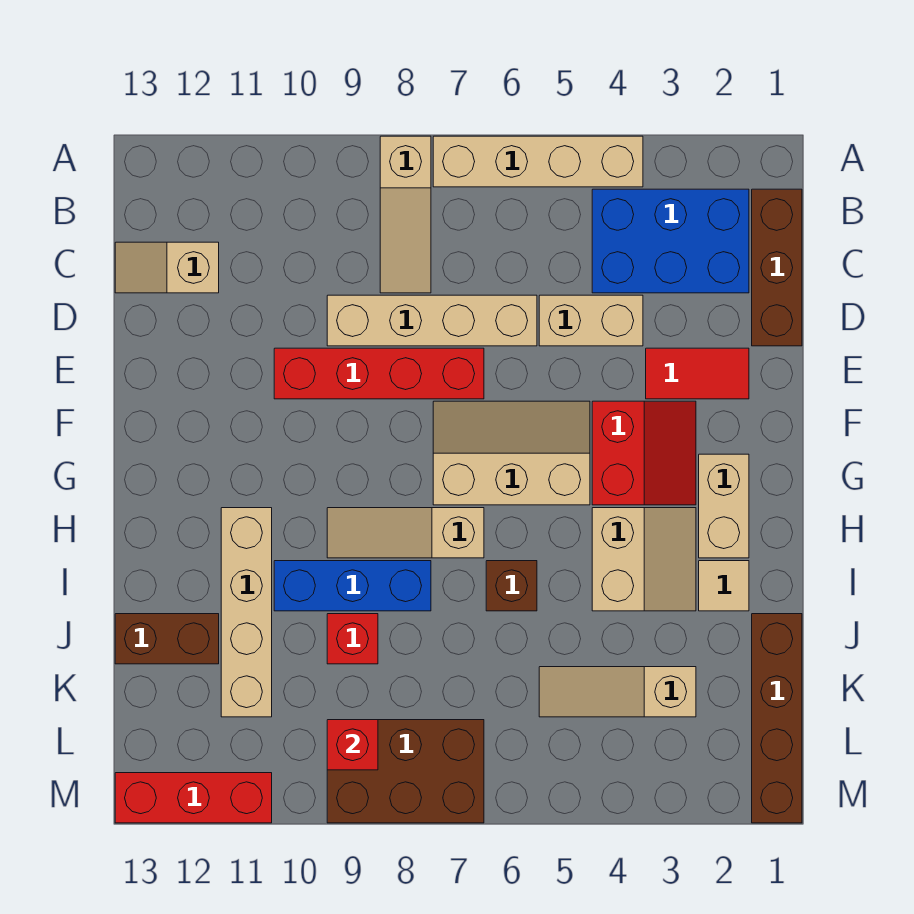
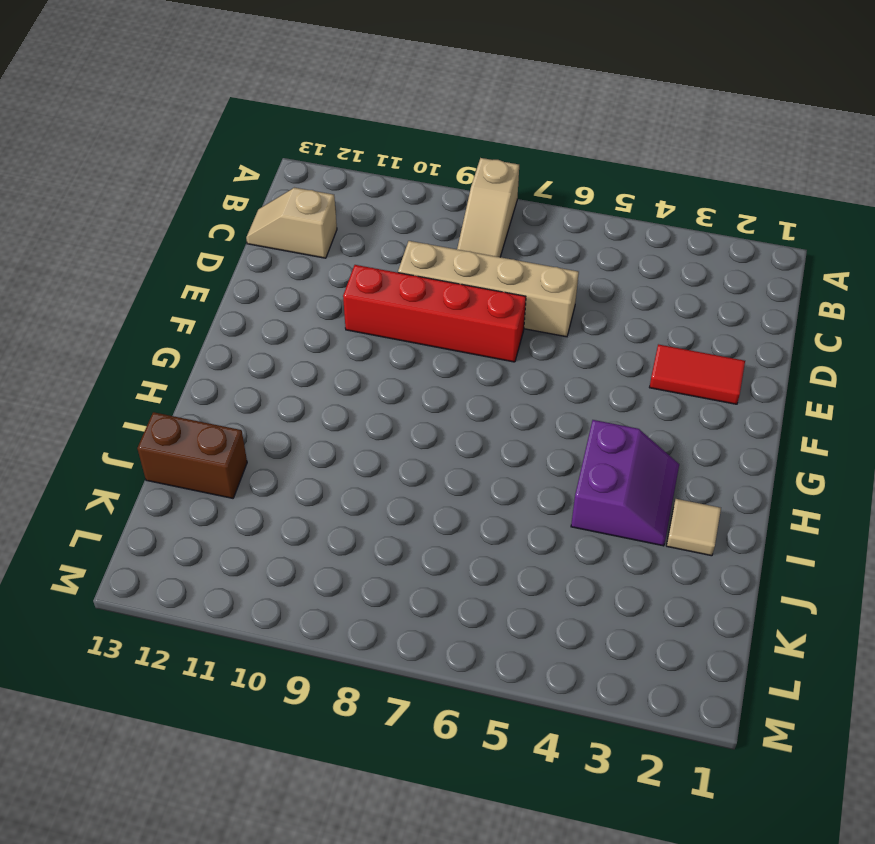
purple 2x2 slope [571,420,679,546] -> tan 2x2 slope [592,508,696,611]
none -> tan 1x4 brick [433,136,643,187]
none -> brown 1x3 brick [752,189,802,346]
none -> blue 2x3 brick [592,189,749,293]

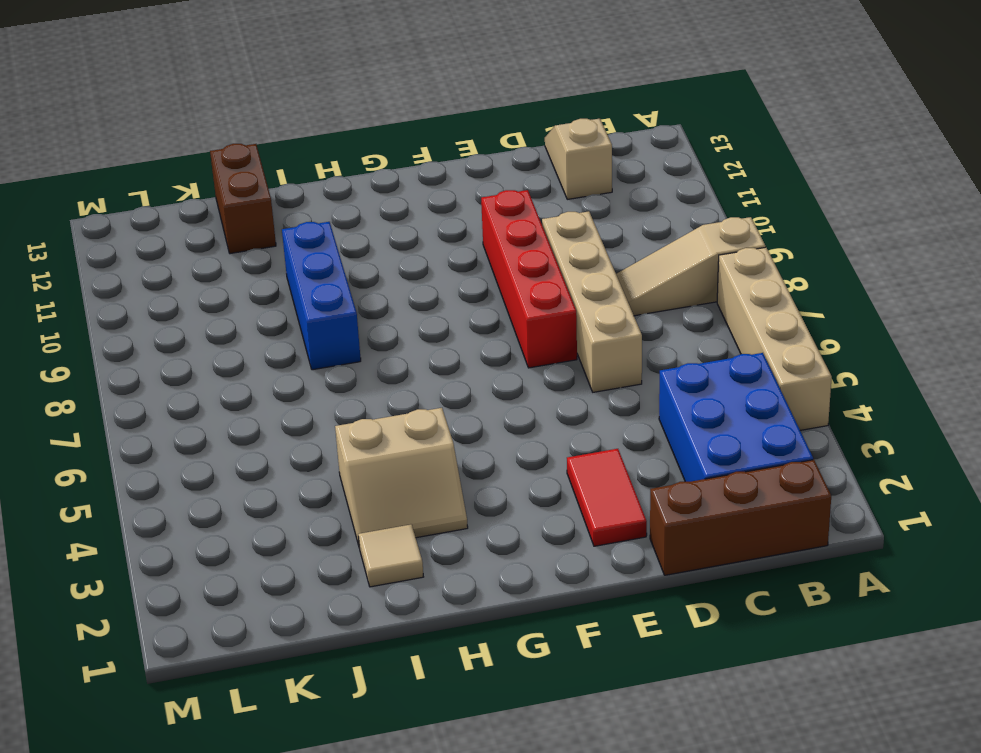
none -> tan 1x2 brick [539,295,643,346]
none -> red 2x2 slope [592,401,696,505]
none -> tan 2x3 slope [433,401,590,505]

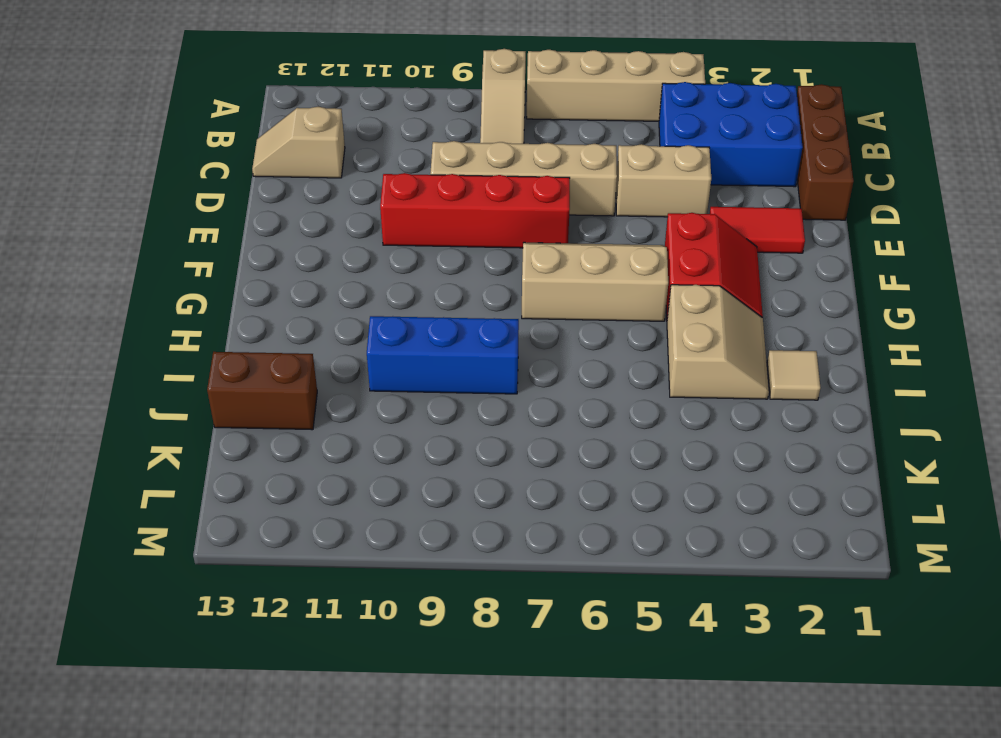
none -> tan 1x2 brick [699,454,749,558]
none -> tan 1x3 slope [327,508,484,558]
none -> tan 1x4 brick [221,508,272,717]

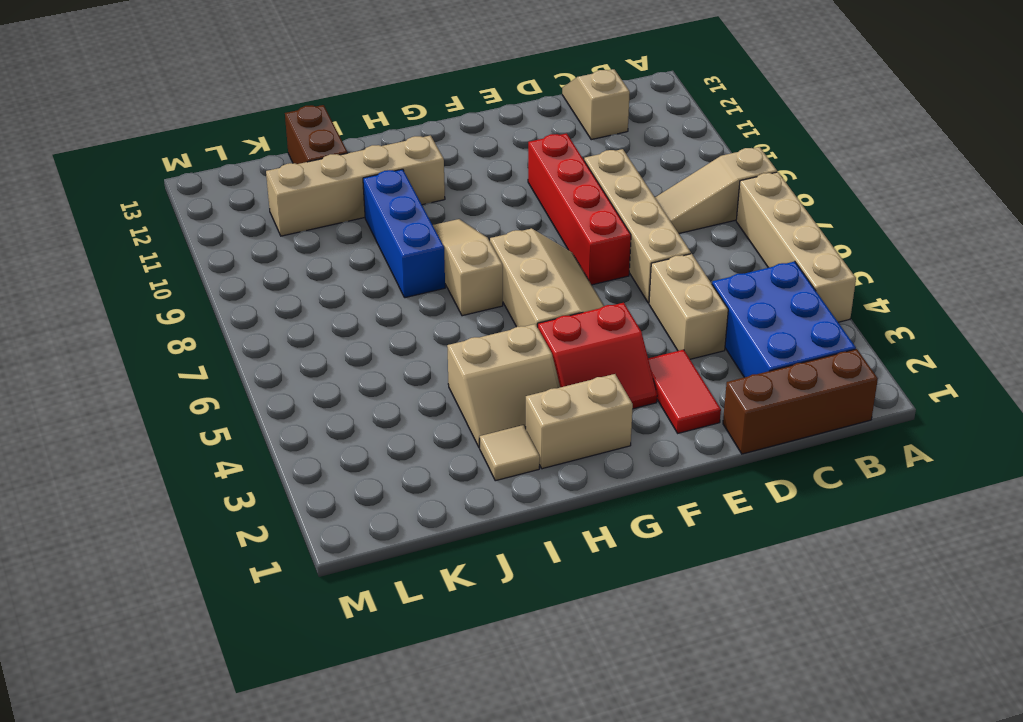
none -> brown 1x1 brick [486,561,537,611]
none -> brown 1x4 brick [752,614,802,823]
none -> red 1x1 brick [327,614,378,664]

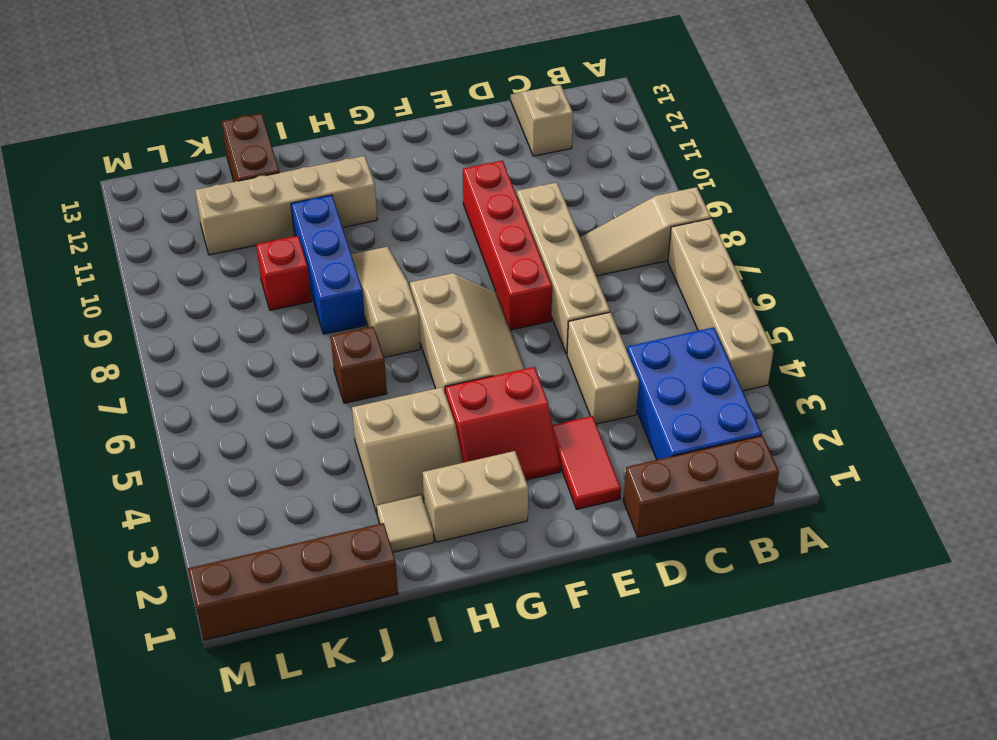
none -> tan 1x3 slope [539,667,696,717]
none -> brown 2x3 brick [327,720,484,823]
none -> red 1x3 brick [115,773,272,823]

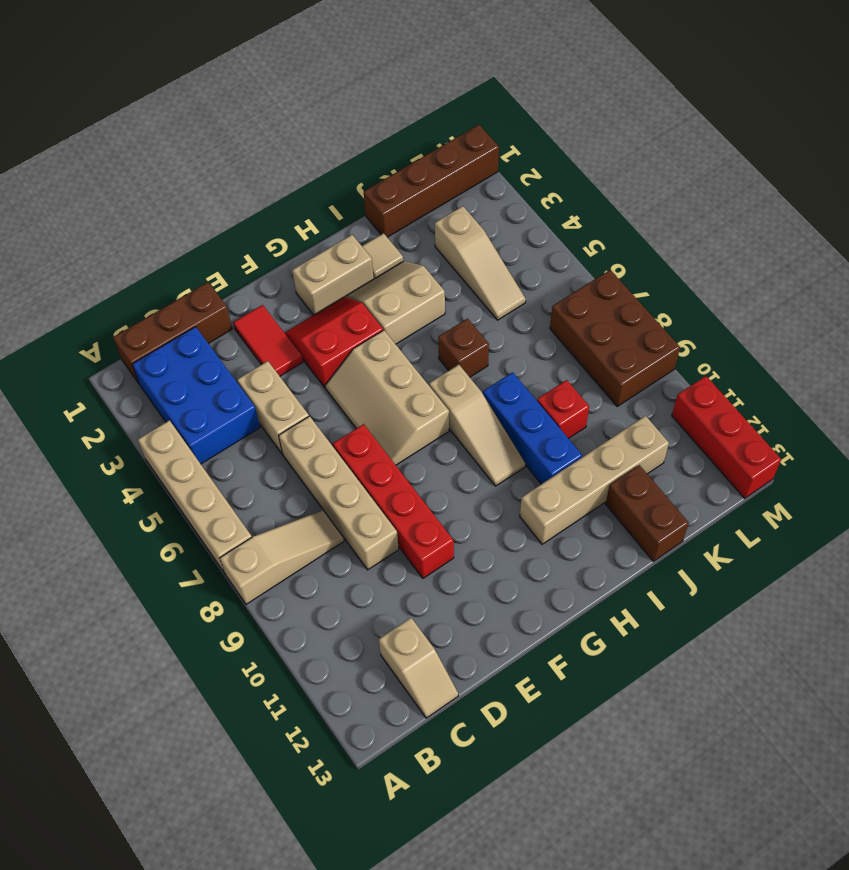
none -> red 1x1 brick [327,720,378,770]

